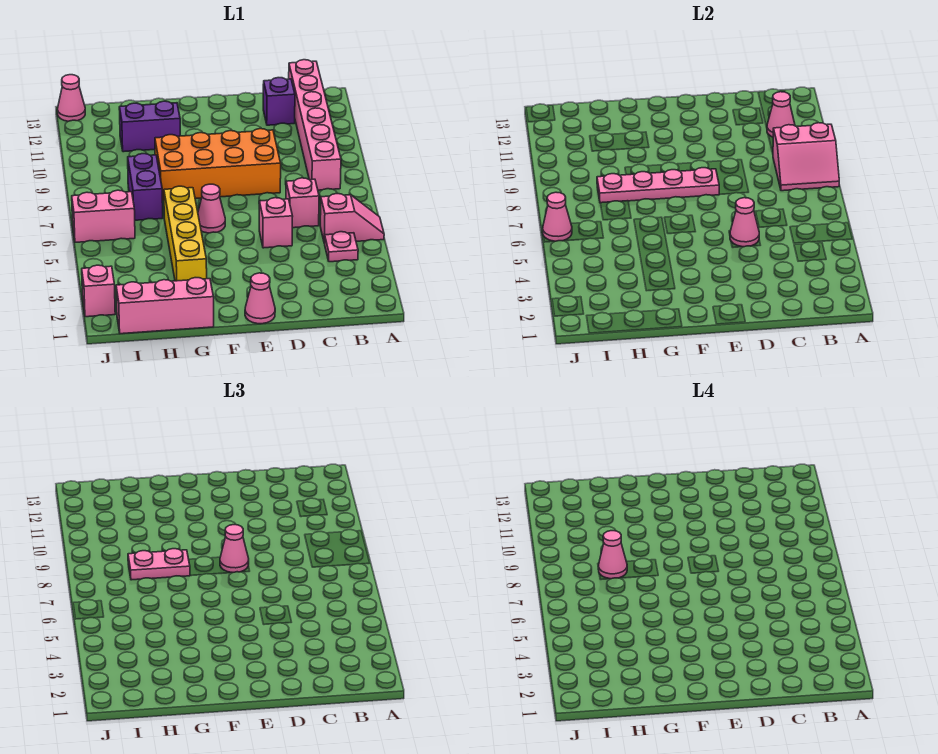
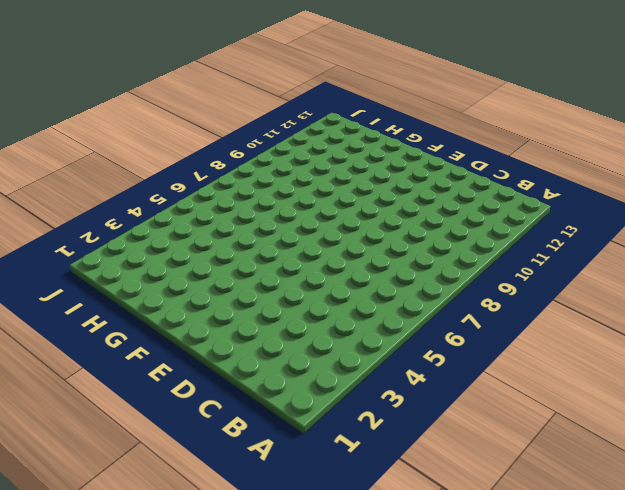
none -> pink 1x2 slope [320,194,384,243]
none -> pink 1x1 plate [325,232,358,262]
none -> pink 1x6 brick [289,60,341,190]

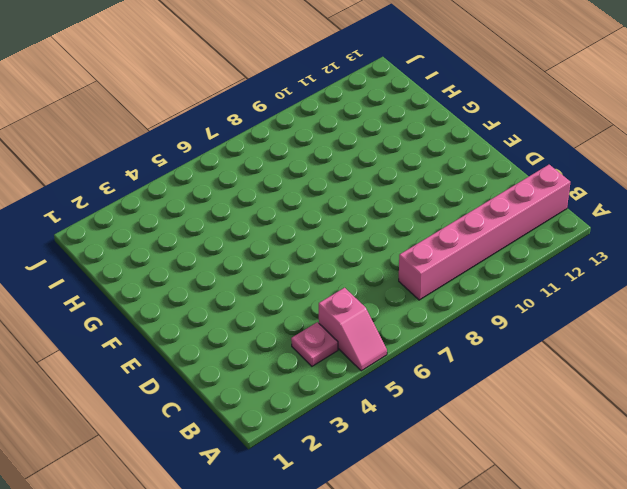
none -> pink 1x1 brick [286,178,319,228]
none -> purple 1x1 brick [263,78,295,125]
none -> pink 1x1 brick [259,198,293,248]

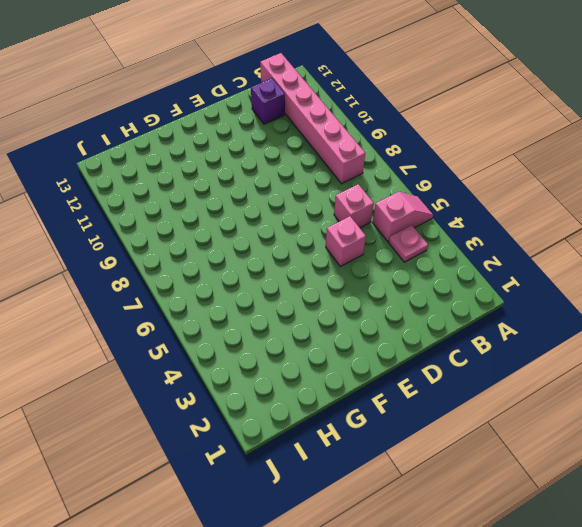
none -> orange 2x4 brick [155,129,281,201]
none -> pink 1x1 cone [245,273,275,324]
none -> pink 1x1 cone [198,184,225,233]

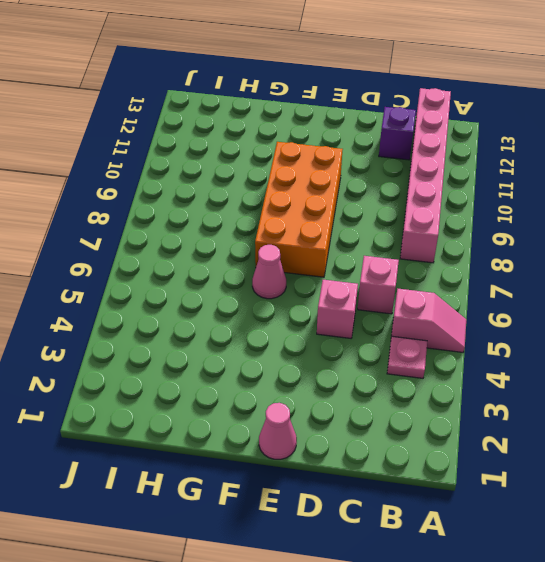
orange 2x4 brick [255,142,343,277] -> orange 2x4 brick turned to [155,129,281,201]
none -> pink 1x3 brick [116,278,214,334]
none -> yellow 1x4 brick [164,186,207,281]
none -> purple 1x2 brick [119,101,180,152]

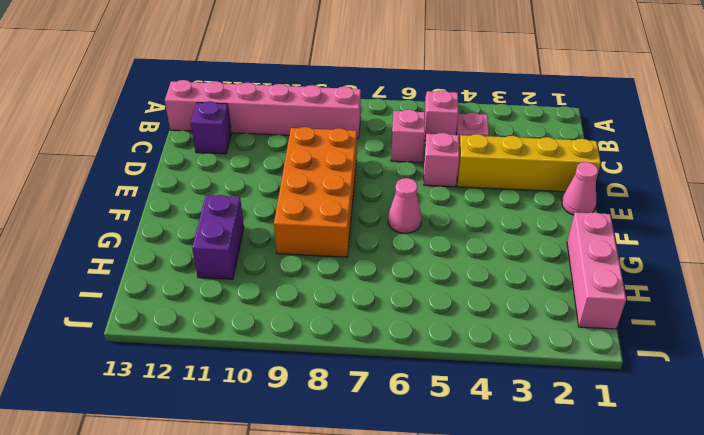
yellow 1x4 brick [457,134,601,192] -> yellow 1x4 brick moved to [164,186,207,281]
none -> purple 1x2 brick [128,154,163,220]
none -> pink 1x2 brick [72,190,135,242]
none -> pink 1x1 brick [82,265,115,317]

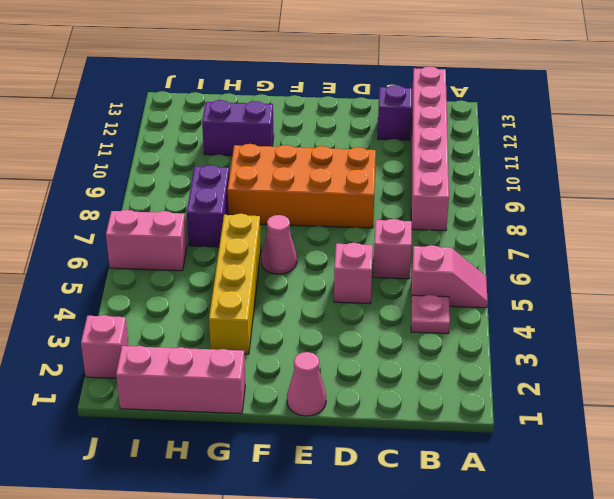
none -> pink 1x1 cone [57,75,85,121]
none -> pink 2x2 slope [773,123,839,191]
none -> pink 1x1 cone [767,92,795,137]

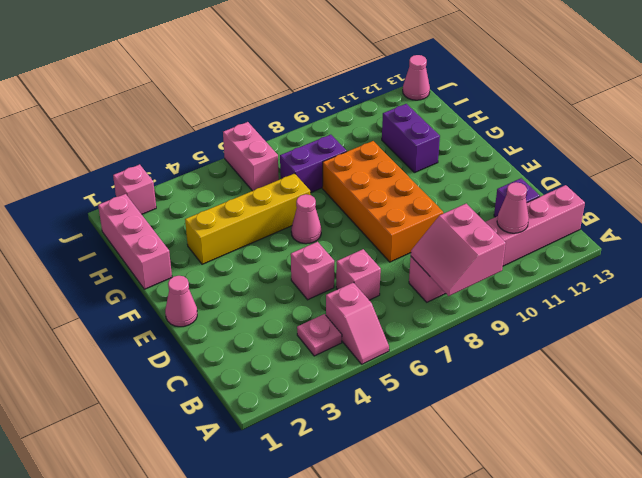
none -> pink 1x1 cone [730,198,759,247]
none -> pink 1x4 plate [597,168,720,203]
none -> pink 1x1 cone [543,192,572,241]

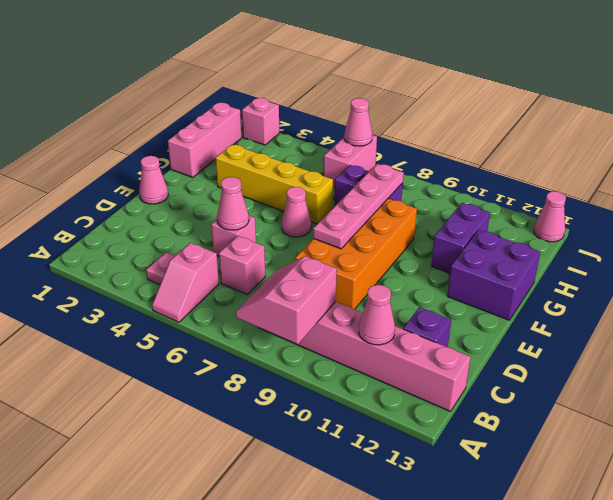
purple 2x2 brick [447,230,540,320] -> none
none -> pink 1x1 cone [220,525,249,573]
none -> pink 1x2 plate [128,549,190,580]
none -> pink 1x1 cone [598,531,627,579]

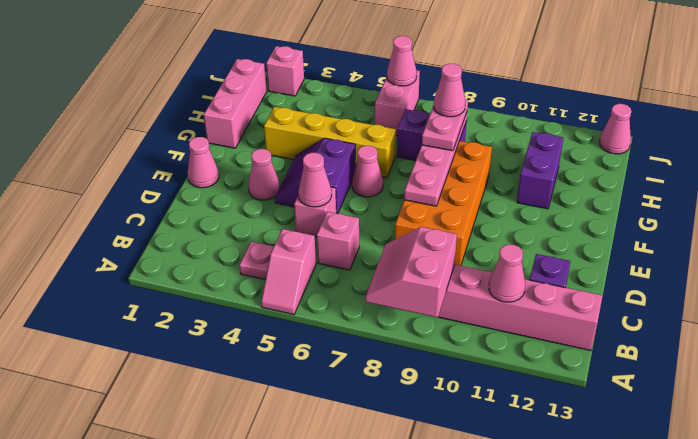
pink 1x1 cone [248,149,280,200] -> pink 1x1 cone moved to [220,525,249,573]
purple 2x2 slope [275,138,356,214] -> none

